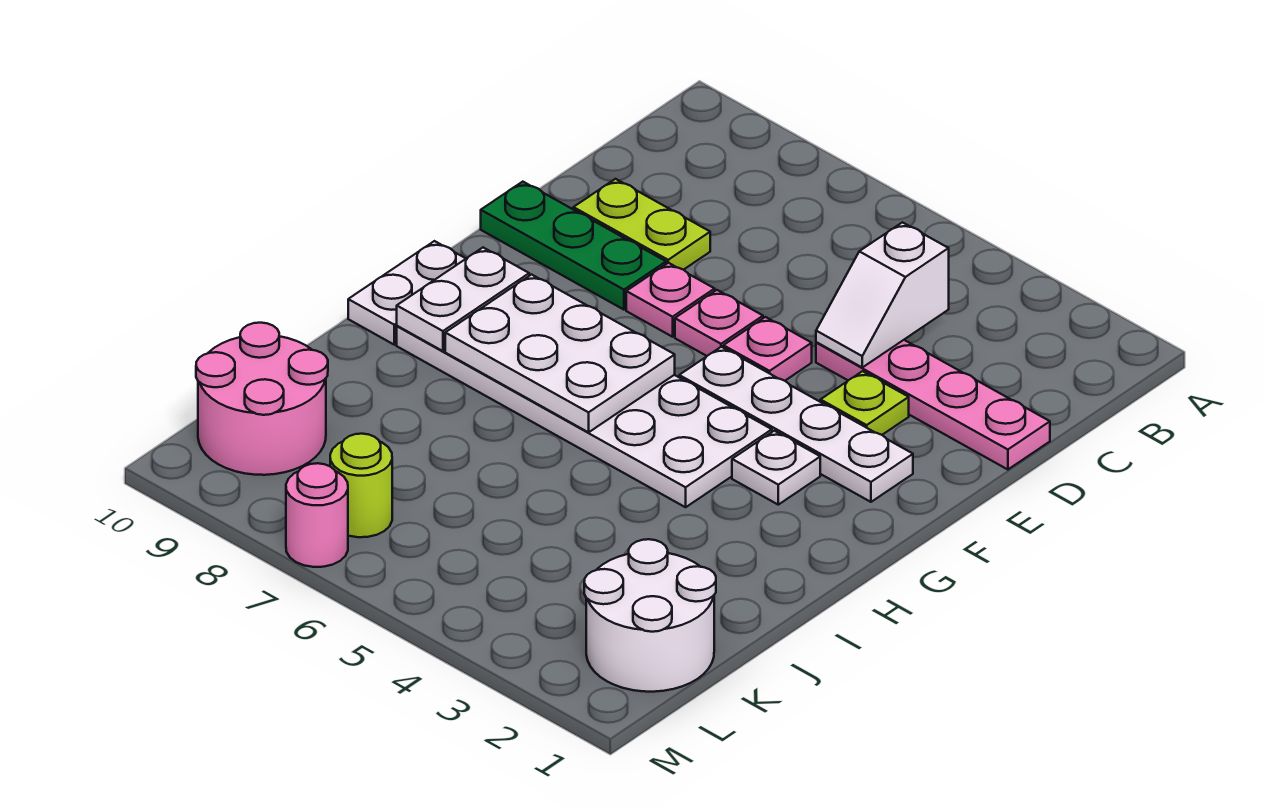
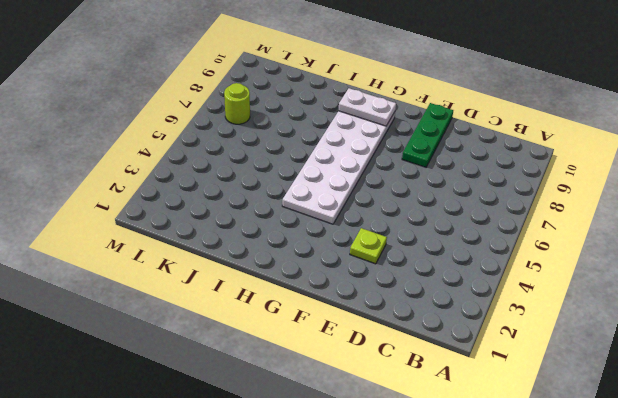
none -> pink 1x4 plate [816,340,1050,470]
none -> lime 1x2 plate [573,179,710,270]
none -> pink 1x1 plate [723,317,812,381]

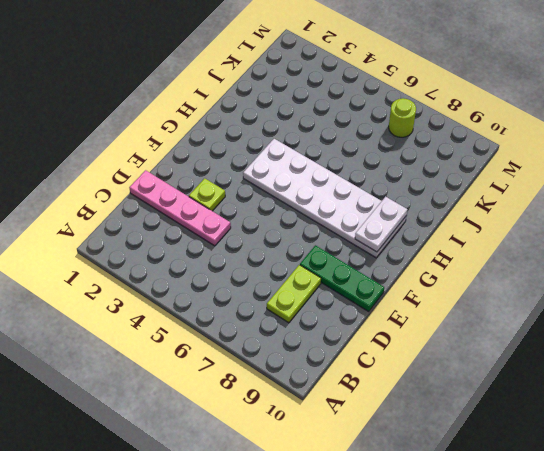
lime 1x2 plate [267,265,321,323] -> lime 1x2 plate turned to [573,179,710,270]
none -> pink 1x1 plate [723,317,812,381]
none -> pink 1x1 plate [675,290,763,356]
none -> pink 1x1 plate [626,263,715,337]

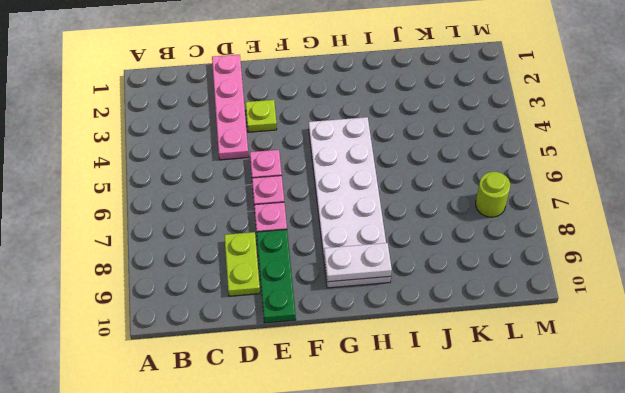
none -> white 1x4 plate [679,347,913,502]
none -> white 1x1 plate [732,431,820,505]
none -> white 1x2 plate [348,241,466,345]

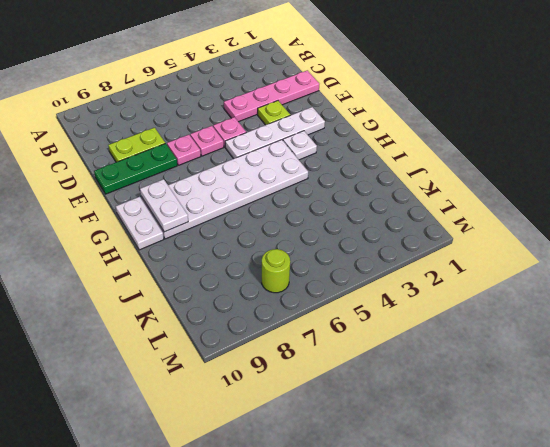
none -> white 2x2 round brick [584,539,716,692]
none -> pink 2x2 round brick [196,323,328,475]
none -> pink 1x1 round brick [286,463,348,567]

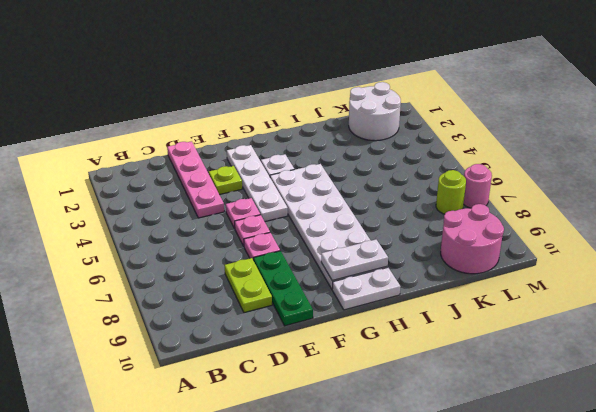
none -> white 1x2 slope [816,222,949,367]
none -> white 2x3 plate [445,275,675,432]

